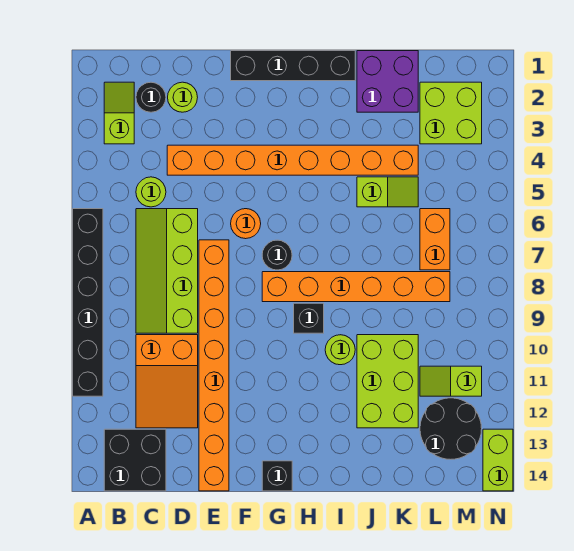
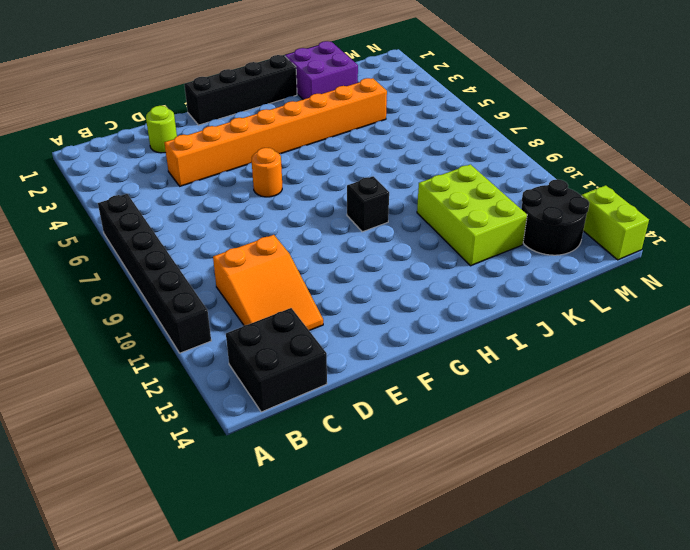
none -> lime 1x2 slope [104,82,134,144]
none -> black 1x1 round brick [136,82,166,112]
none -> lime 1x1 round brick [136,177,166,207]

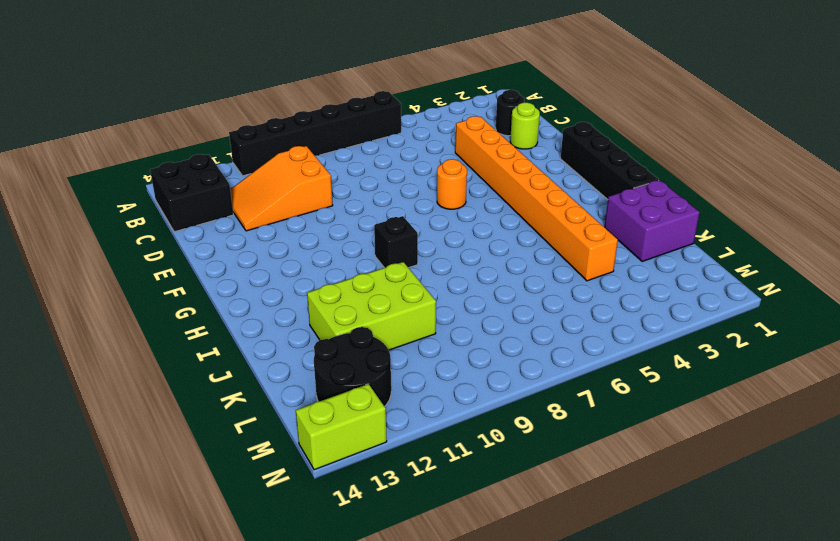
none -> lime 1x2 slope [104,82,134,144]
none -> lime 1x1 round brick [136,177,166,207]
none -> lime 2x4 slope [136,209,198,333]

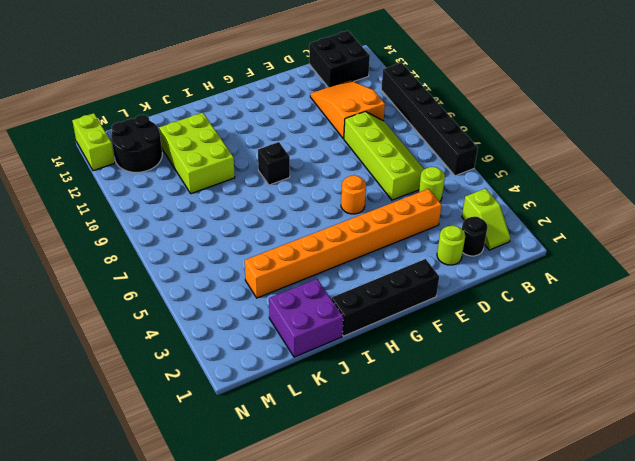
none -> orange 1x8 brick [199,240,229,491]
none -> black 1x1 round brick [262,240,292,270]
none -> orange 1x6 brick [262,272,450,302]

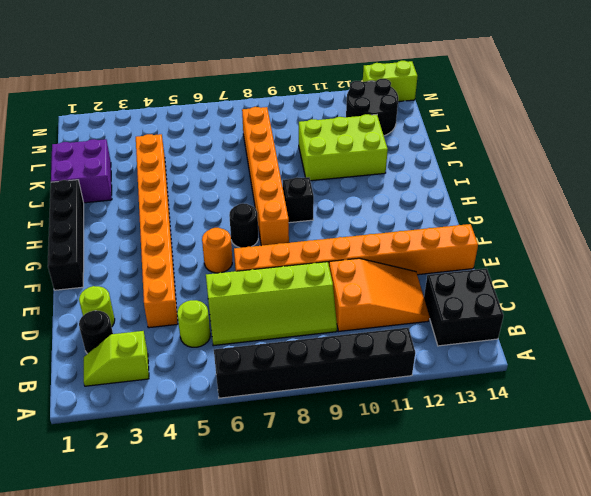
none -> black 1x1 brick [262,461,292,491]
none -> lime 1x1 round brick [325,335,355,365]
none -> lime 1x2 slope [357,177,418,207]

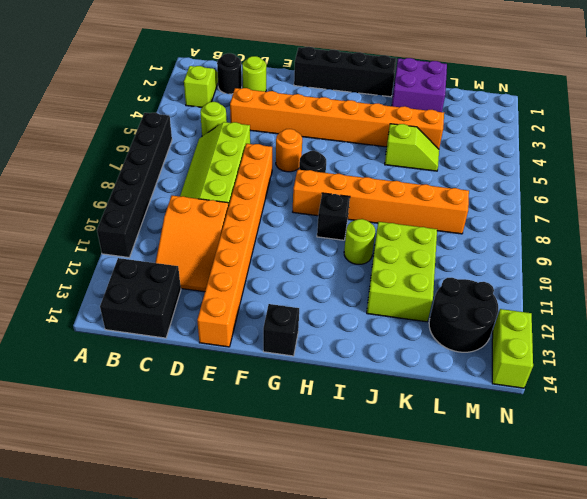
none -> lime 2x2 brick [420,82,482,144]
none -> orange 1x2 brick [420,209,450,270]
none -> lime 1x2 slope [420,366,482,396]

